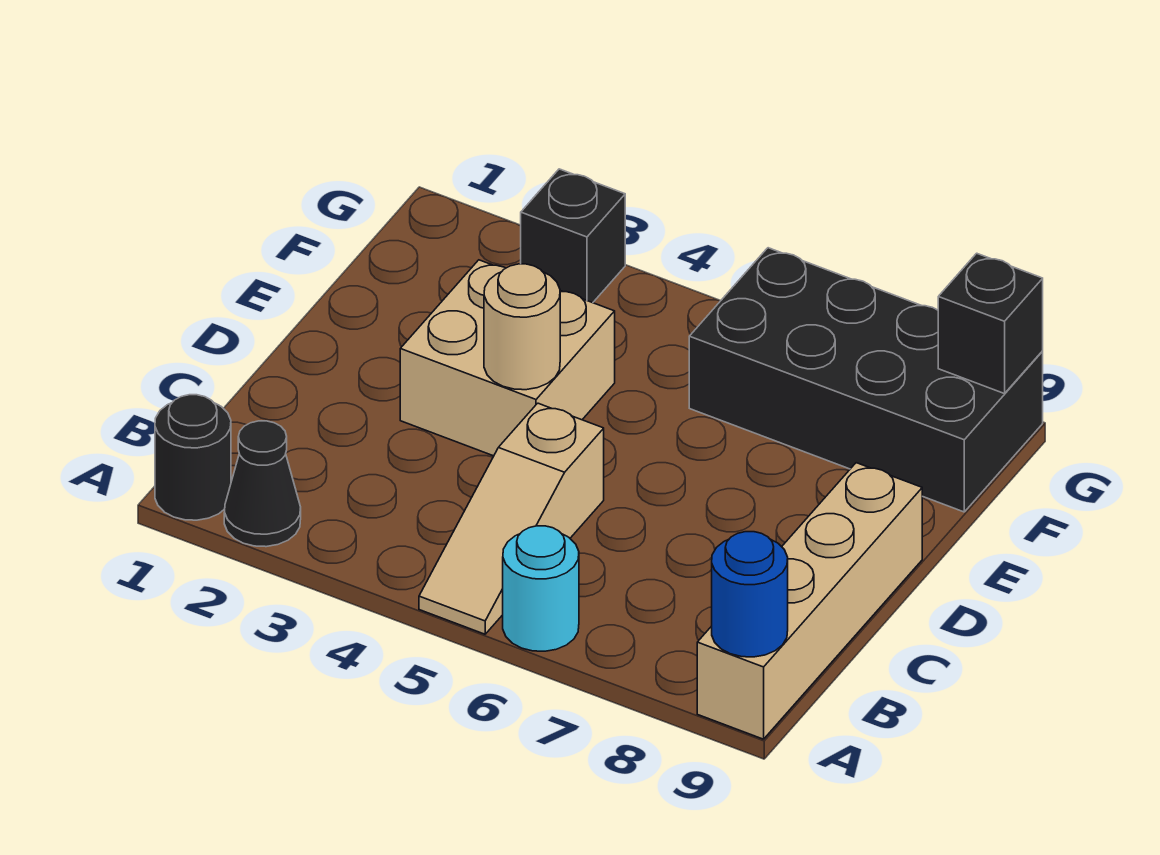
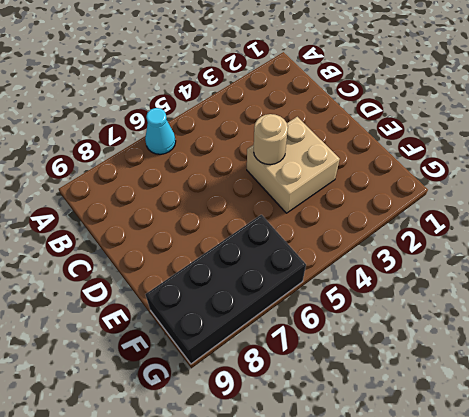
cyan 1x1 cone [145,108,176,154] -> cyan 1x1 round brick [503,526,579,651]
none -> black 1x1 round brick [155,395,231,520]
none -> black 1x1 cone [224,421,301,547]

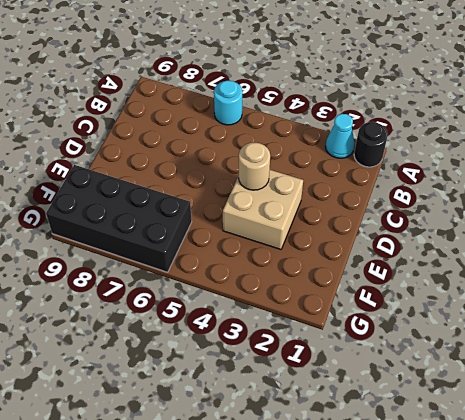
cyan 1x1 cone [325,114,354,158] -> black 1x1 cone [224,421,301,547]
none -> tan 1x3 slope [419,403,604,634]
none -> tan 1x4 brick [697,463,922,739]

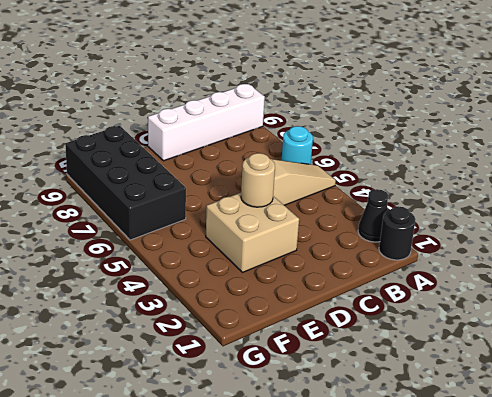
white 1x4 brick [148,84,265,161] -> tan 1x4 brick [697,463,922,739]
none -> black 1x1 brick [521,169,625,303]
none -> blue 1x1 round brick [712,532,788,657]

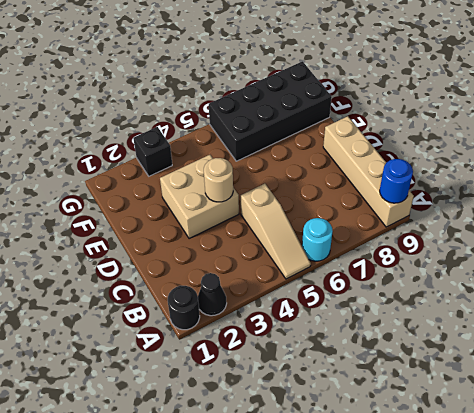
none -> black 1x1 brick [938,253,1043,394]

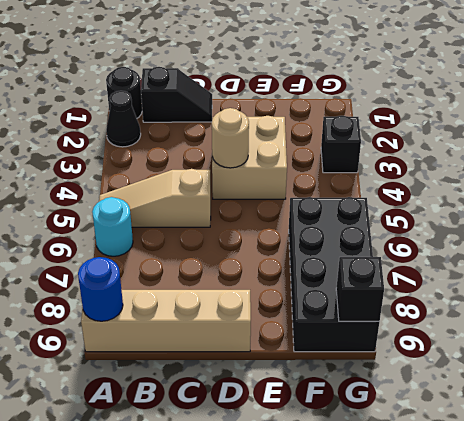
black 1x2 slope [141,67,212,122] -> none

